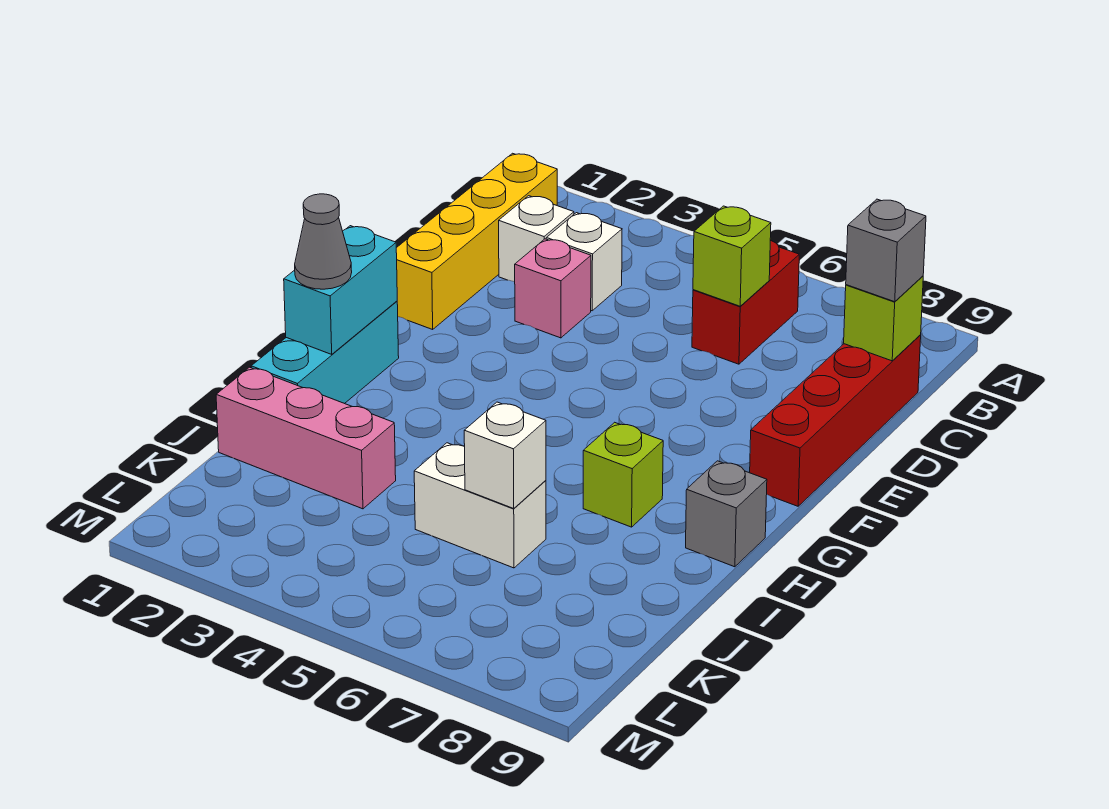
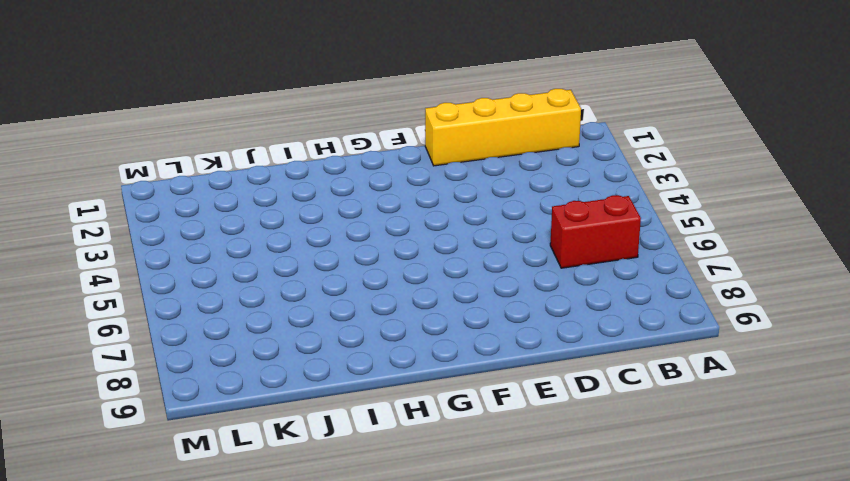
none -> white 1x1 brick [499,196,574,282]
none -> white 1x1 brick [546,213,622,311]
none -> red 1x4 brick [750,335,921,506]

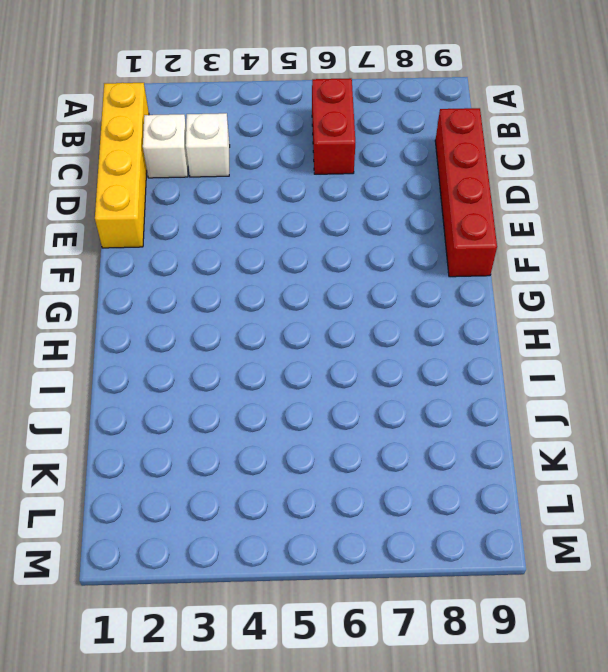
none -> pink 1x1 brick [515,239,591,338]
none -> cyan 1x3 brick [251,301,399,404]
none -> lime 1x1 brick [583,422,663,527]

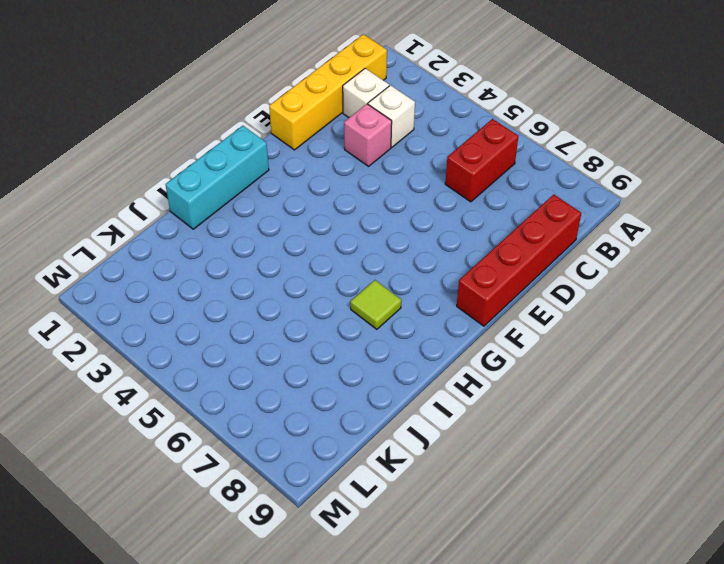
lime 1x1 tile [350,280,401,329] -> lime 1x1 brick [583,422,663,527]
none -> grey 1x1 brick [686,461,767,567]
none -> pink 1x3 brick [216,367,396,509]
none -> white 1x2 brick [414,443,546,568]

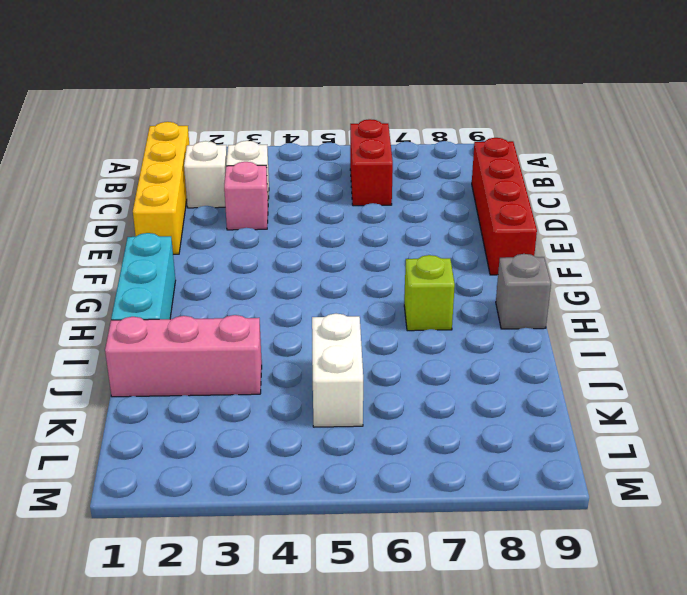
white 1x2 brick [312,314,363,427] -> white 1x2 brick turned to [414,443,546,568]
none -> lime 1x1 brick [693,206,771,306]
none -> lime 1x1 brick [844,276,923,361]
none -> cyan 1x2 brick [284,226,397,354]

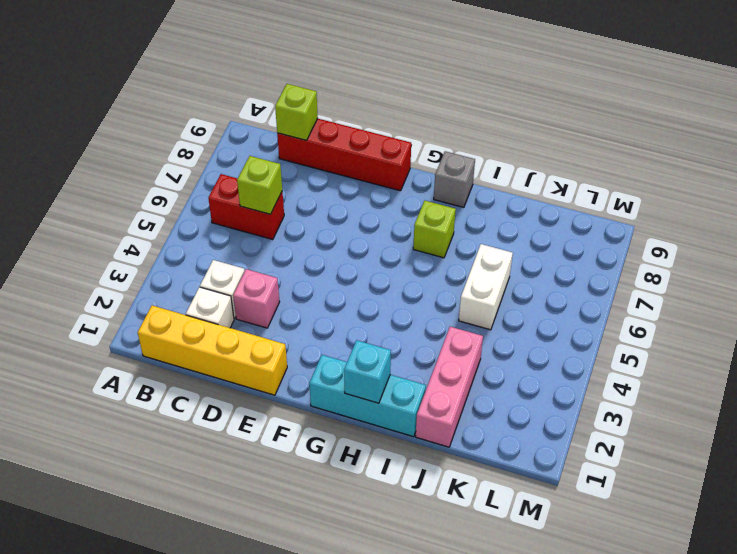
cyan 1x1 brick [344,340,391,403] -> cyan 1x2 brick [284,226,397,354]
none -> white 1x1 brick [464,402,546,508]
none -> grey 1x1 brick [846,199,926,302]
none -> grey 1x1 cone [295,194,352,289]

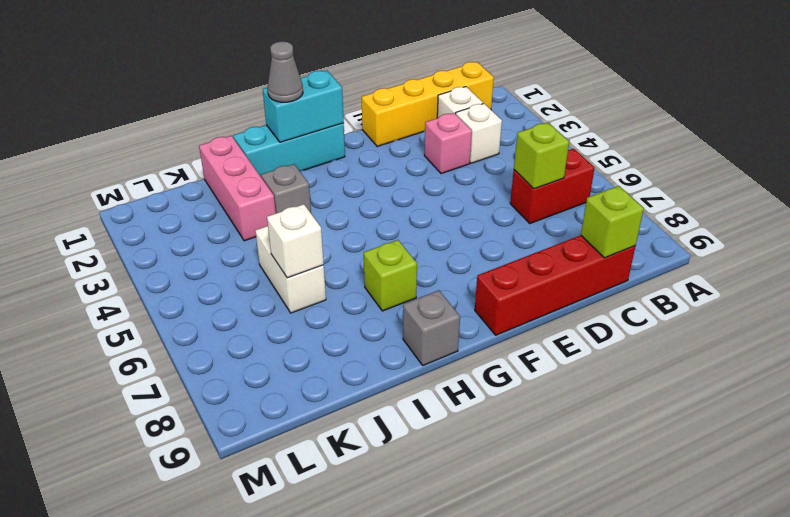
grey 1x1 brick [261,164,311,213] -> grey 1x1 brick moved to [846,199,926,302]

